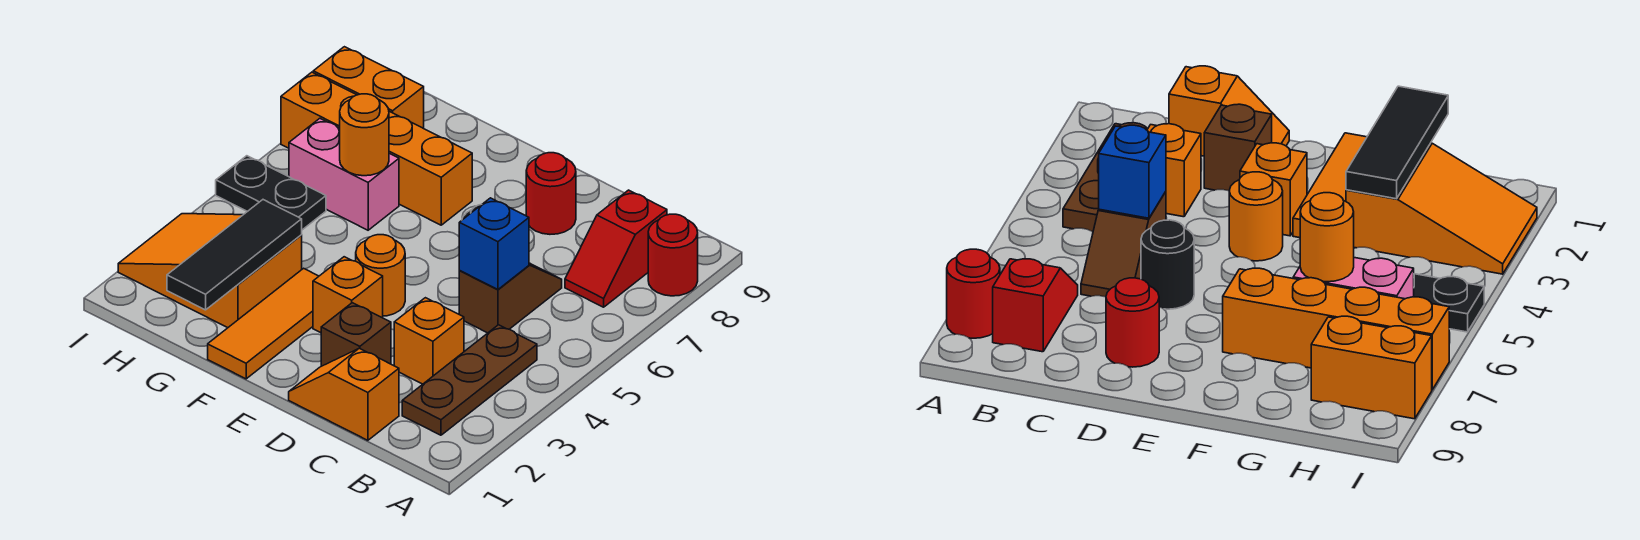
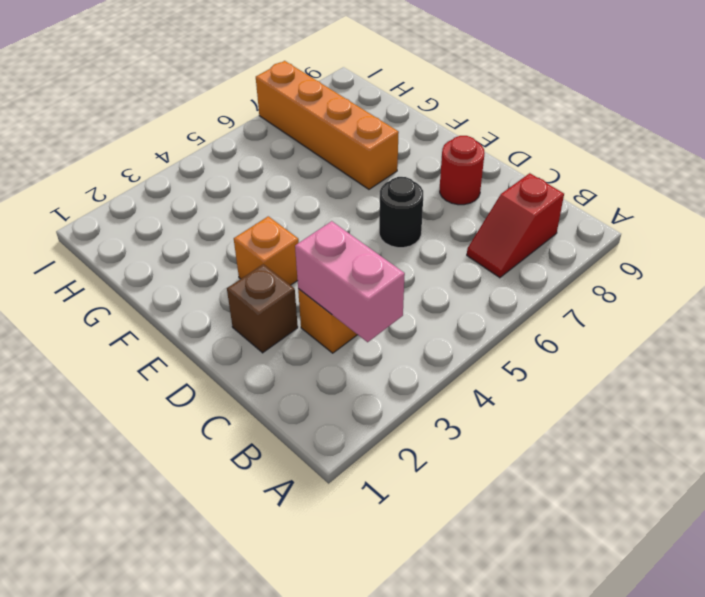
pink 1x2 brick [295,221,405,342] -> pink 1x2 brick moved to [289,118,399,230]
none -> red 1x1 round brick [648,214,698,296]
none -> brown 1x3 plate [402,325,537,435]
none -> orange 1x2 slope [289,348,399,440]

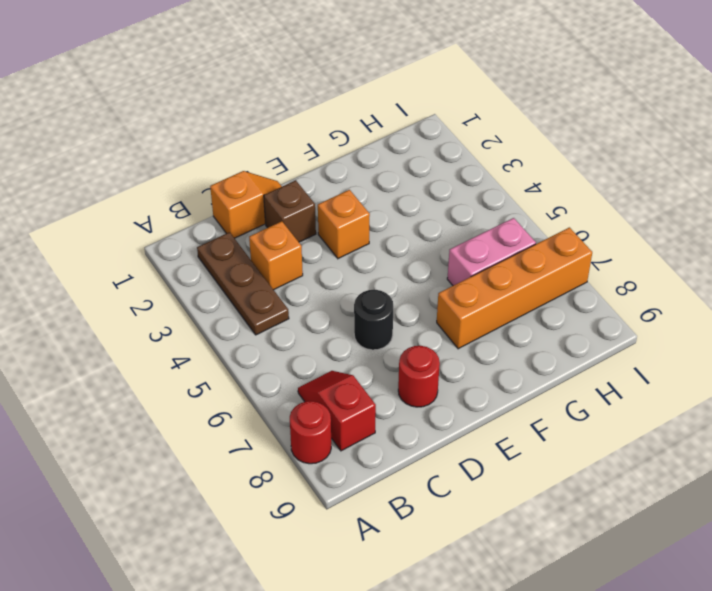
none -> brown 1x2 slope [459,263,562,333]
none -> orange 1x1 round brick [356,235,405,316]
none -> orange 1x3 tile [208,268,319,379]

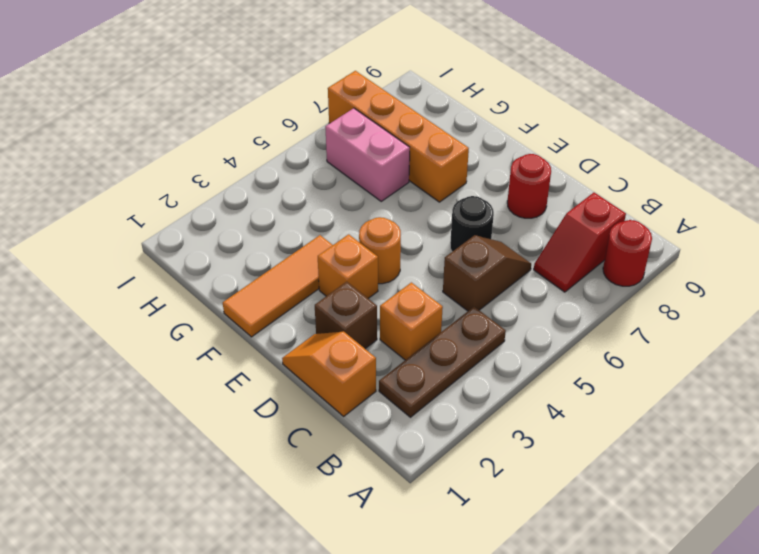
none -> orange 2x3 slope [118,214,302,328]
none -> black 1x2 plate [216,156,326,230]
none -> orange 1x2 brick [313,47,424,128]

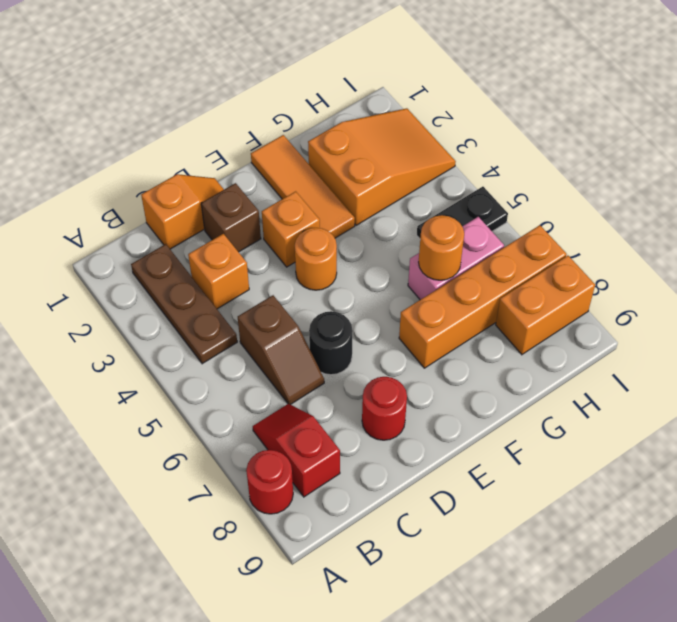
none -> blue 1x1 brick [459,198,529,289]
none -> black 1x3 tile [167,200,302,310]

